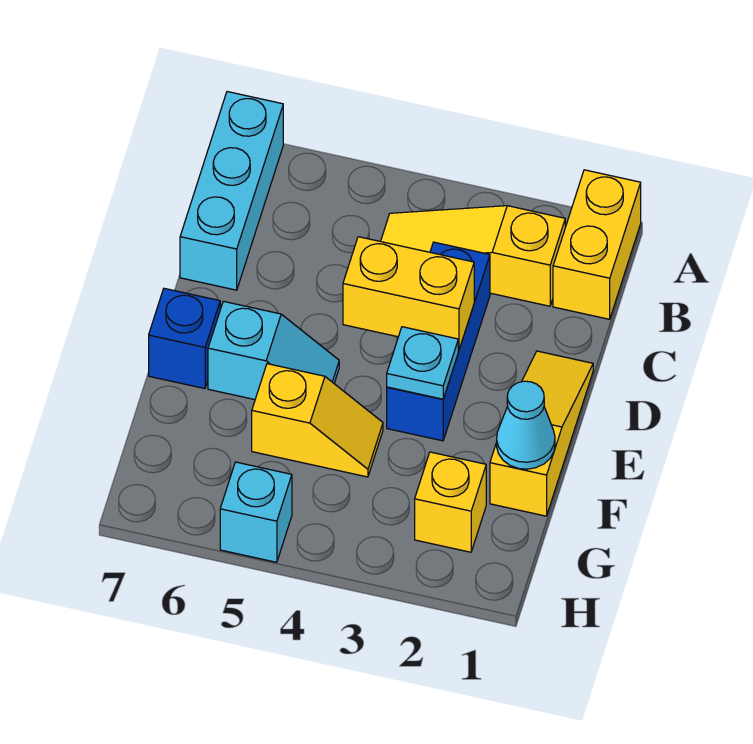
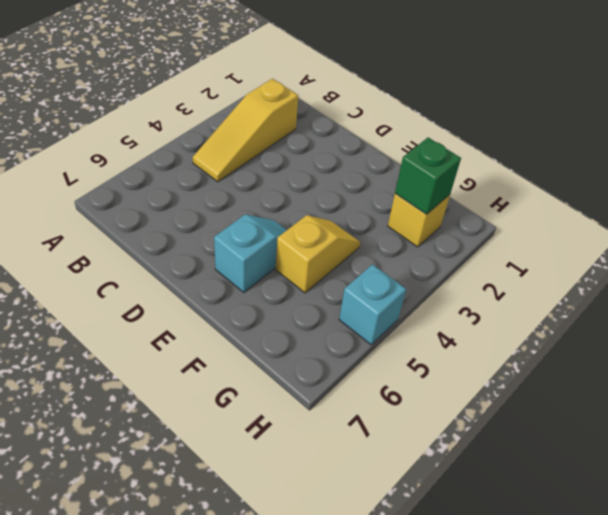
green 1x1 brick [395,138,461,214] -> none
none -> yellow 1x2 brick [553,170,641,319]
none -> cyan 1x3 brick [180,92,283,290]
none -> blue 1x3 brick [387,242,490,441]

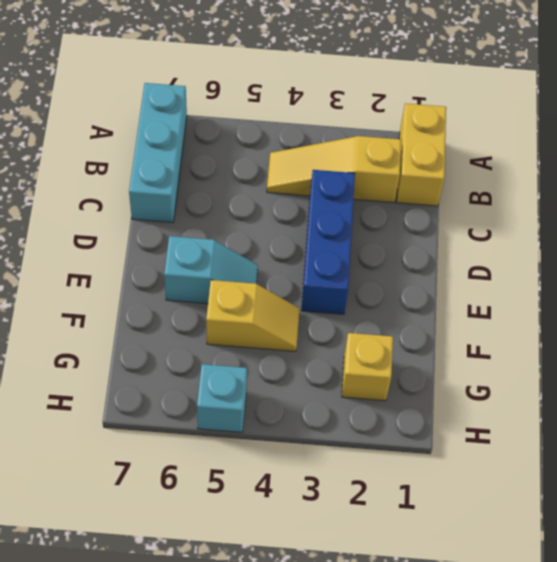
none -> yellow 1x3 slope [490,351,593,516]
none -> blue 1x1 brick [149,288,220,389]
none -> yellow 1x2 brick [343,237,474,350]

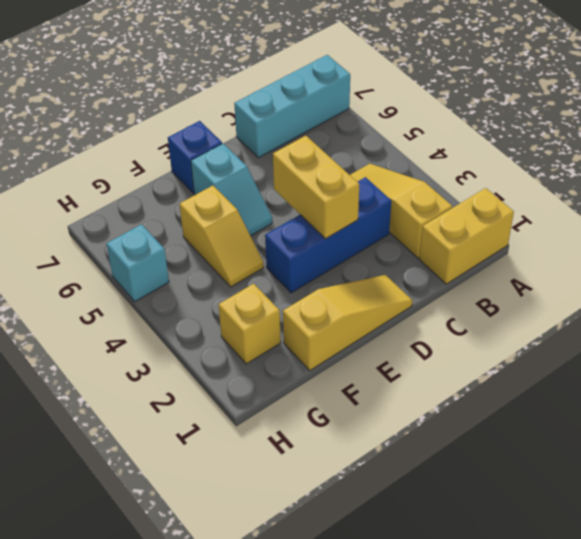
none -> cyan 1x1 plate [387,327,458,399]
none -> cyan 1x1 cone [497,381,555,469]

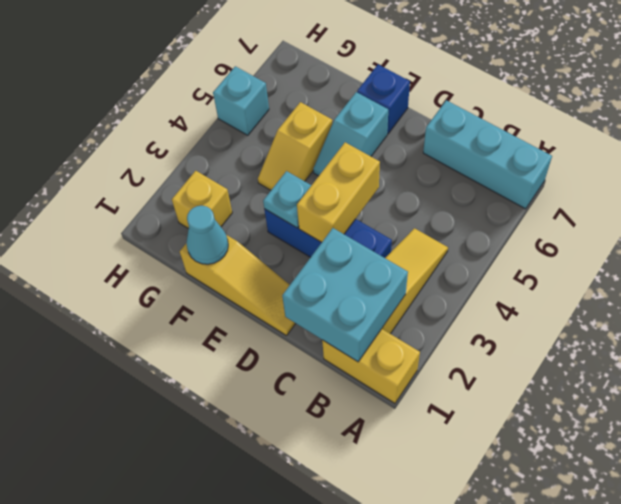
cyan 2x2 brick [282,228,408,362] -> none

